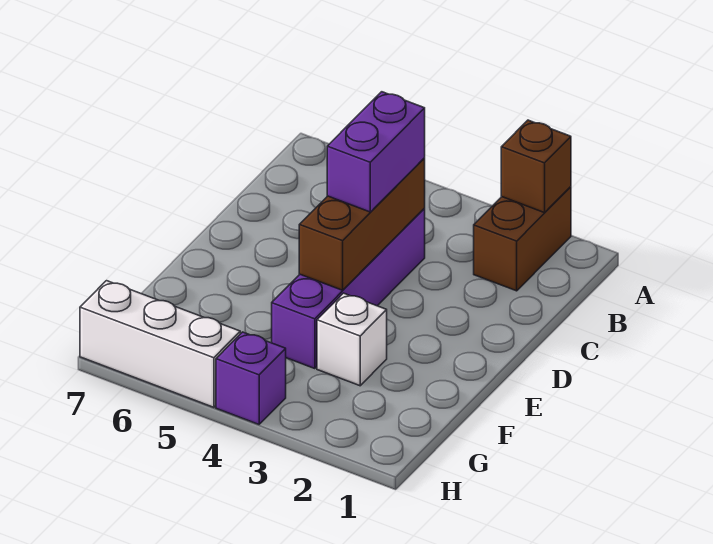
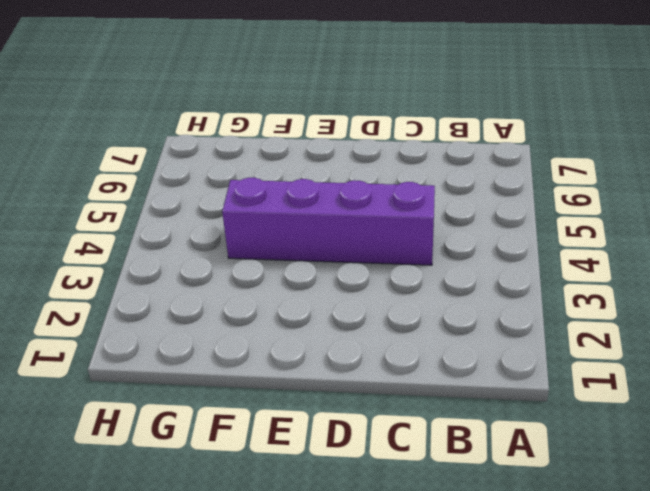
none -> brown 1x2 brick [474,187,571,291]
none -> white 1x1 brick [317,293,387,386]

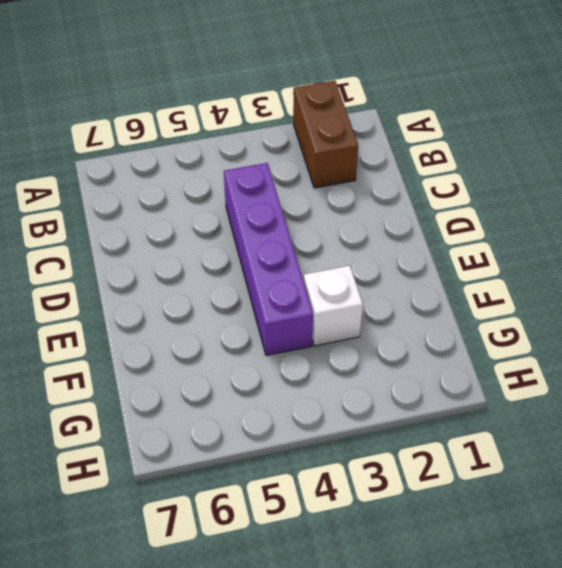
none -> purple 1x1 brick [216,332,286,424]
none -> white 1x3 brick [80,281,240,407]

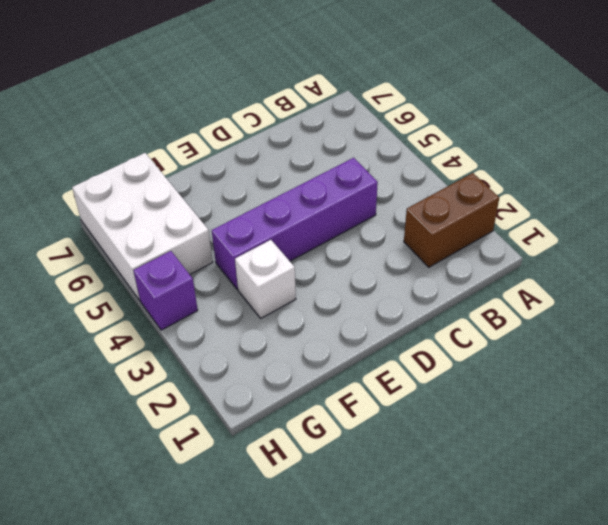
white 2x3 brick [72,153,213,300] -> white 1x3 brick [80,281,240,407]
none -> brown 1x1 brick [501,120,571,213]
none -> brown 1x3 brick [299,158,425,290]

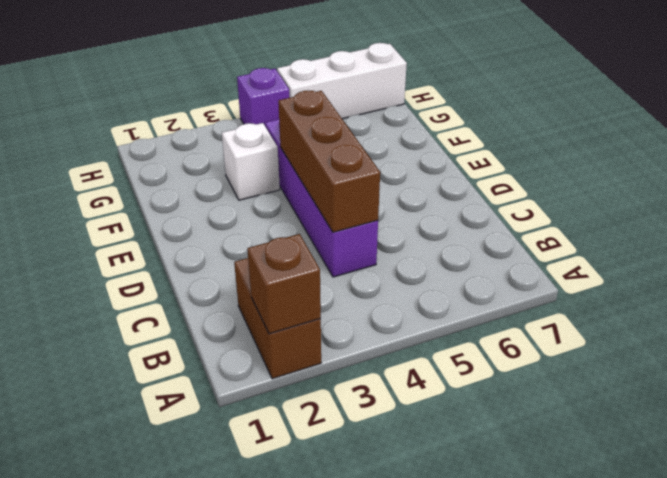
none -> purple 1x2 brick [327,92,425,212]

